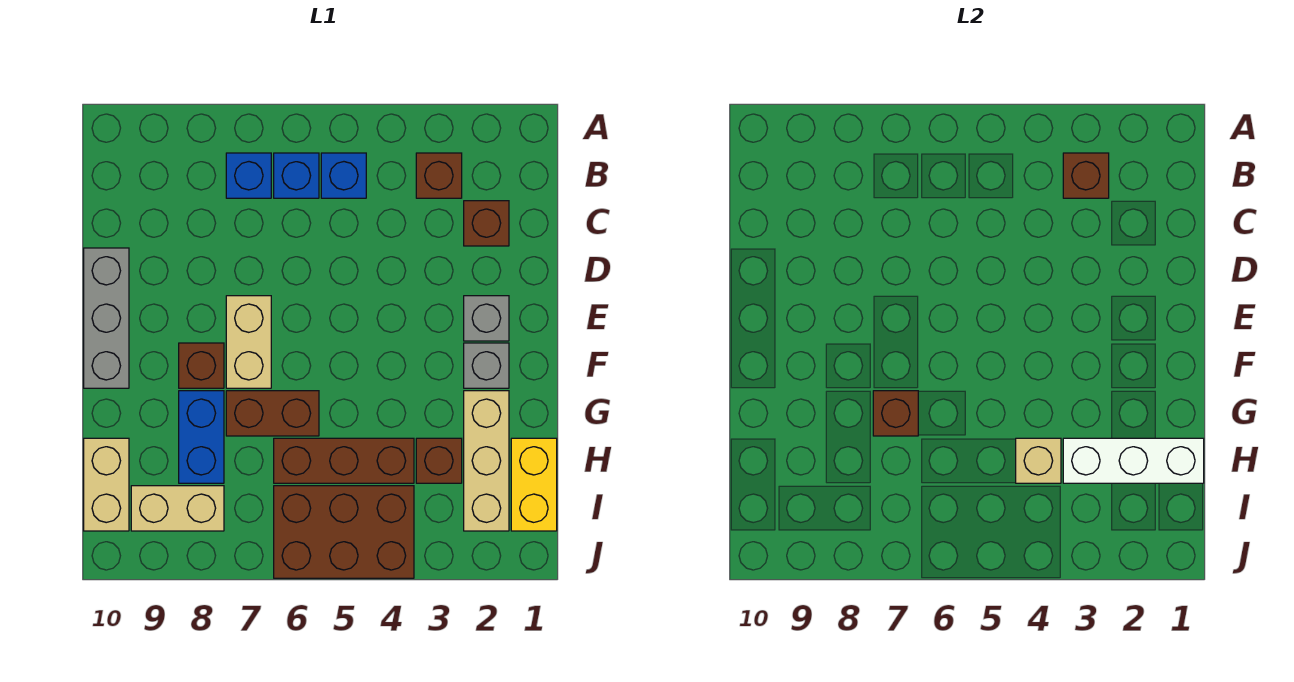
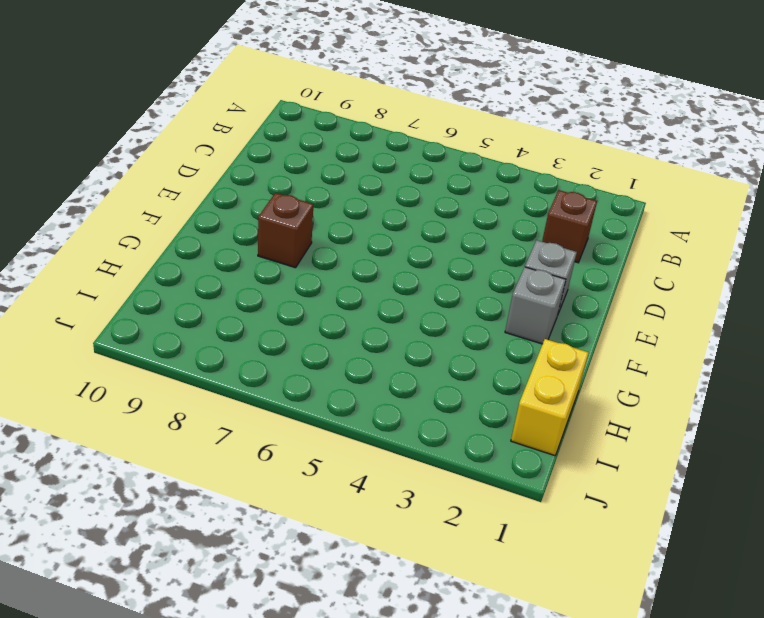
none -> brown 1x1 brick [416,153,462,198]
none -> blue 1x1 brick [321,153,366,198]
none -> blue 1x1 brick [274,153,319,198]

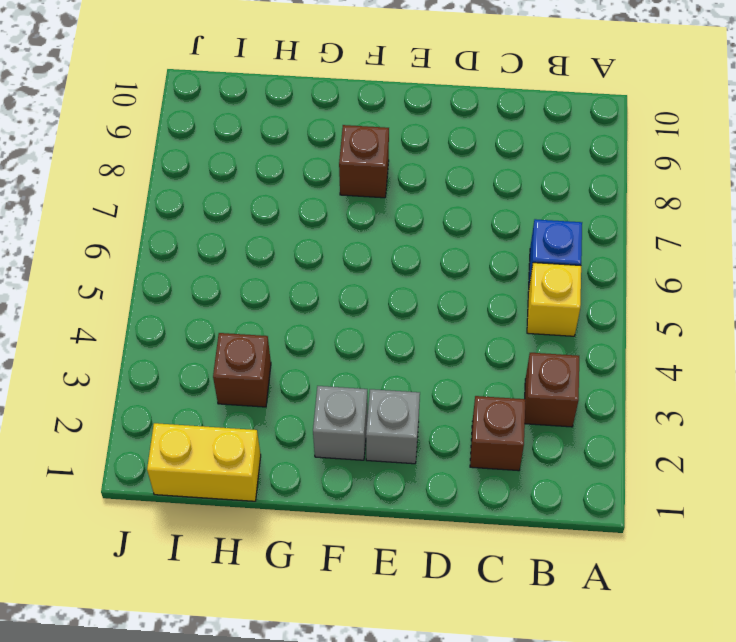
yellow 1x1 brick [527,263,581,336] -> blue 1x1 brick [321,153,366,198]
none -> blue 1x1 brick [226,153,271,198]
none -> grey 1x3 brick [84,248,129,388]
none -> tan 1x2 brick [226,296,271,388]

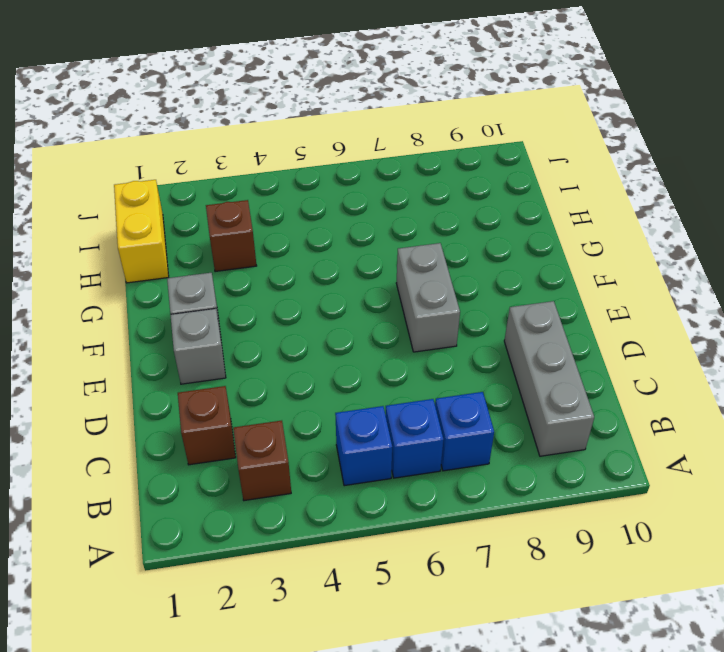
grey 1x3 brick [504,301,594,456] -> grey 1x3 brick moved to [84,248,129,388]
grey 1x2 brick [396,243,460,352] -> tan 1x2 brick [226,296,271,388]
none -> brown 1x1 brick [179,343,224,388]
none -> tan 1x3 brick [464,391,509,531]
none -> brown 1x2 brick [226,391,319,436]

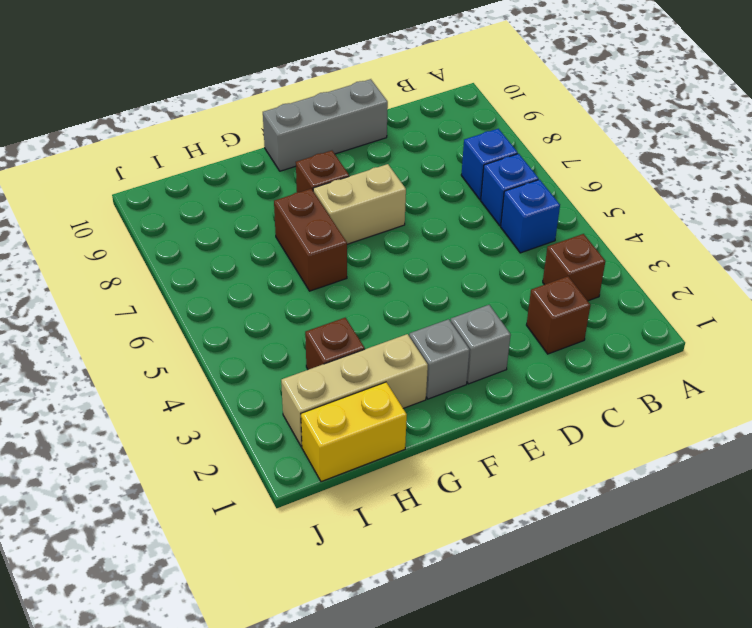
none -> blue 1x2 brick [179,391,224,483]
none -> brown 1x3 brick [274,438,414,483]
none -> tan 1x2 brick [84,438,129,531]

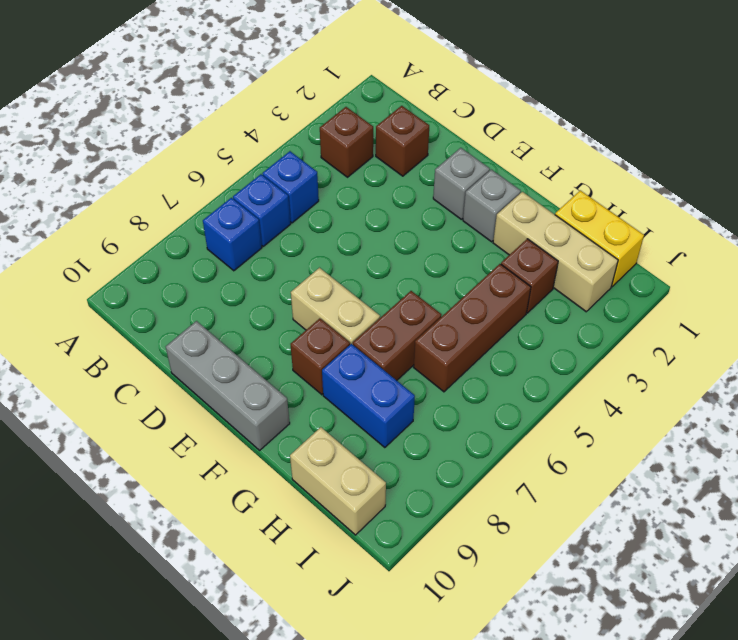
none -> brown 2x3 brick [274,486,414,578]
none -> tan 1x2 brick [131,486,224,531]
none -> brown 1x1 brick [1063,153,1109,198]

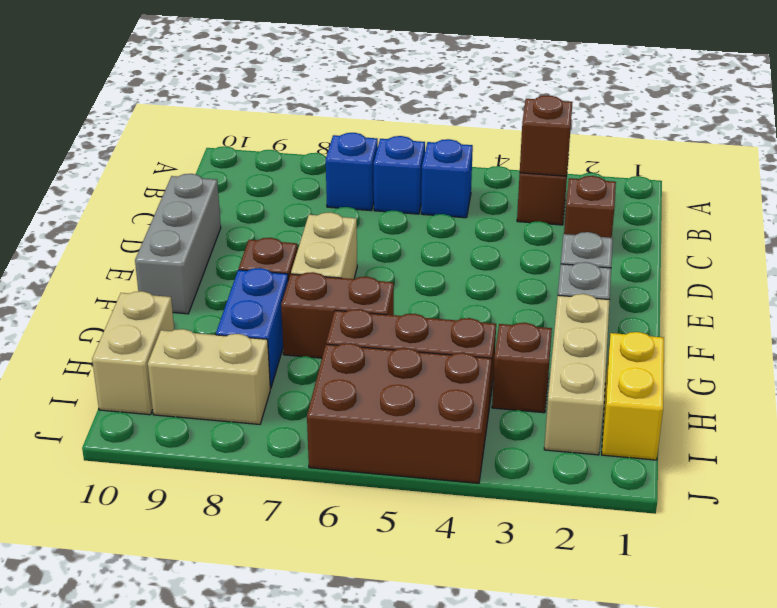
none -> brown 1x1 brick [873,391,918,436]
none -> white 1x3 brick [1063,438,1204,483]
none -> tan 1x1 brick [1016,438,1061,483]

